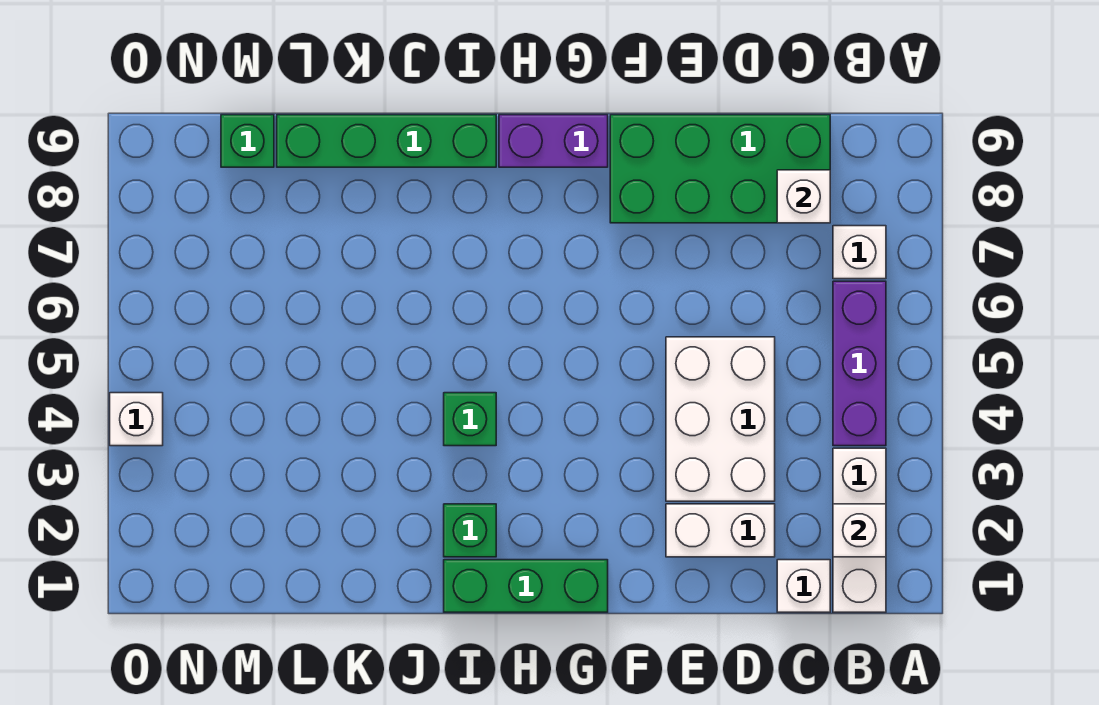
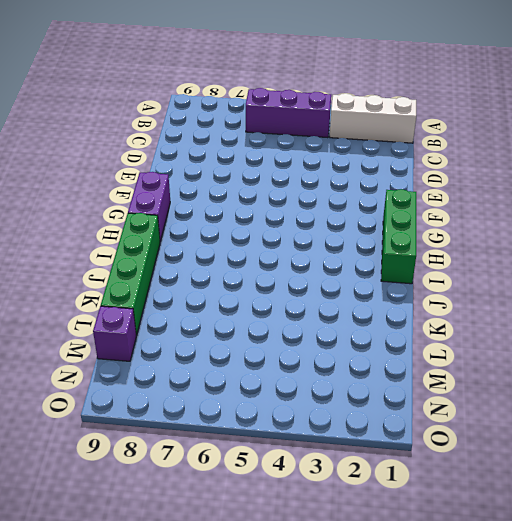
purple 1x1 brick [93,306,136,361] -> green 1x1 brick [221,115,274,167]
none -> white 1x1 brick [833,226,886,279]
none -> white 1x1 brick [777,560,830,612]
none -> green 2x4 brick [610,115,830,223]

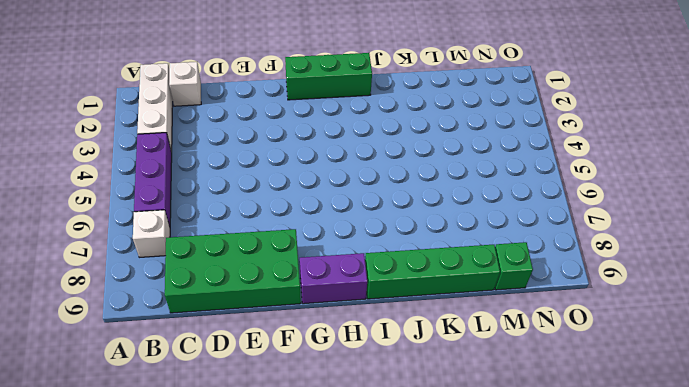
none -> white 1x2 brick [666,504,775,557]
none -> white 2x3 brick [666,337,775,501]
none -> green 1x1 brick [444,504,496,557]

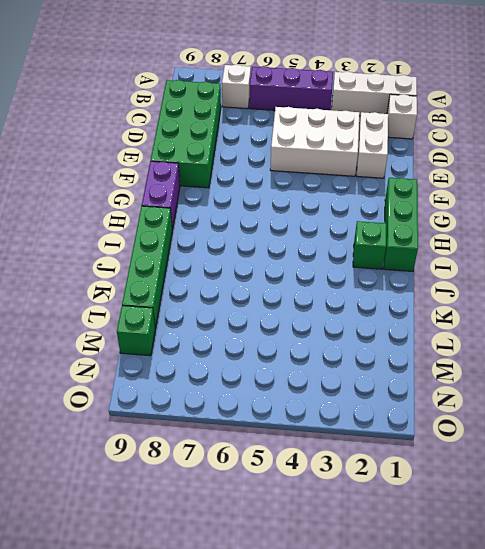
none -> green 1x1 brick [444,393,496,446]
none -> white 1x1 brick [110,393,163,446]
none -> white 1x1 brick [833,504,886,557]

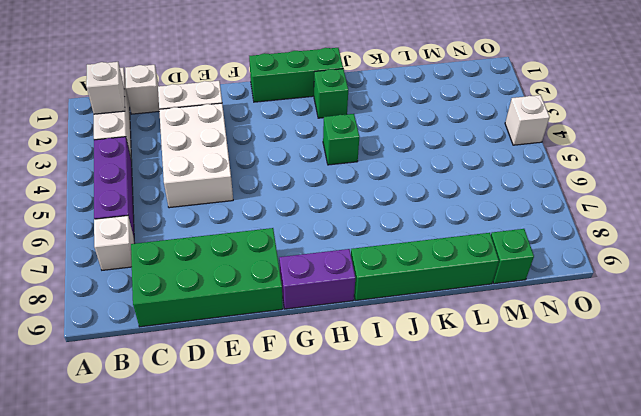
none -> white 1x1 brick [777,170,830,223]

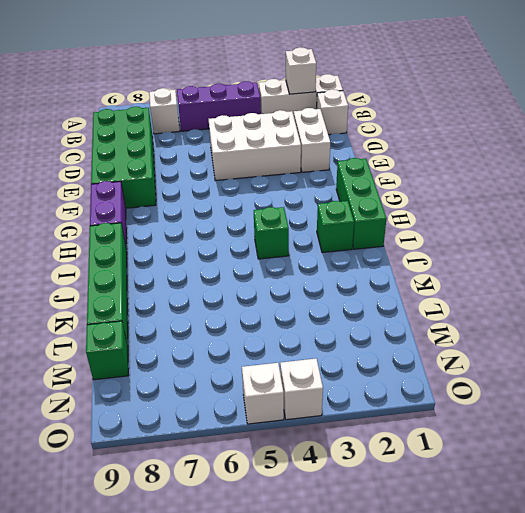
white 1x1 brick [242,363,284,424] -> white 1x1 brick moved to [777,170,830,223]

